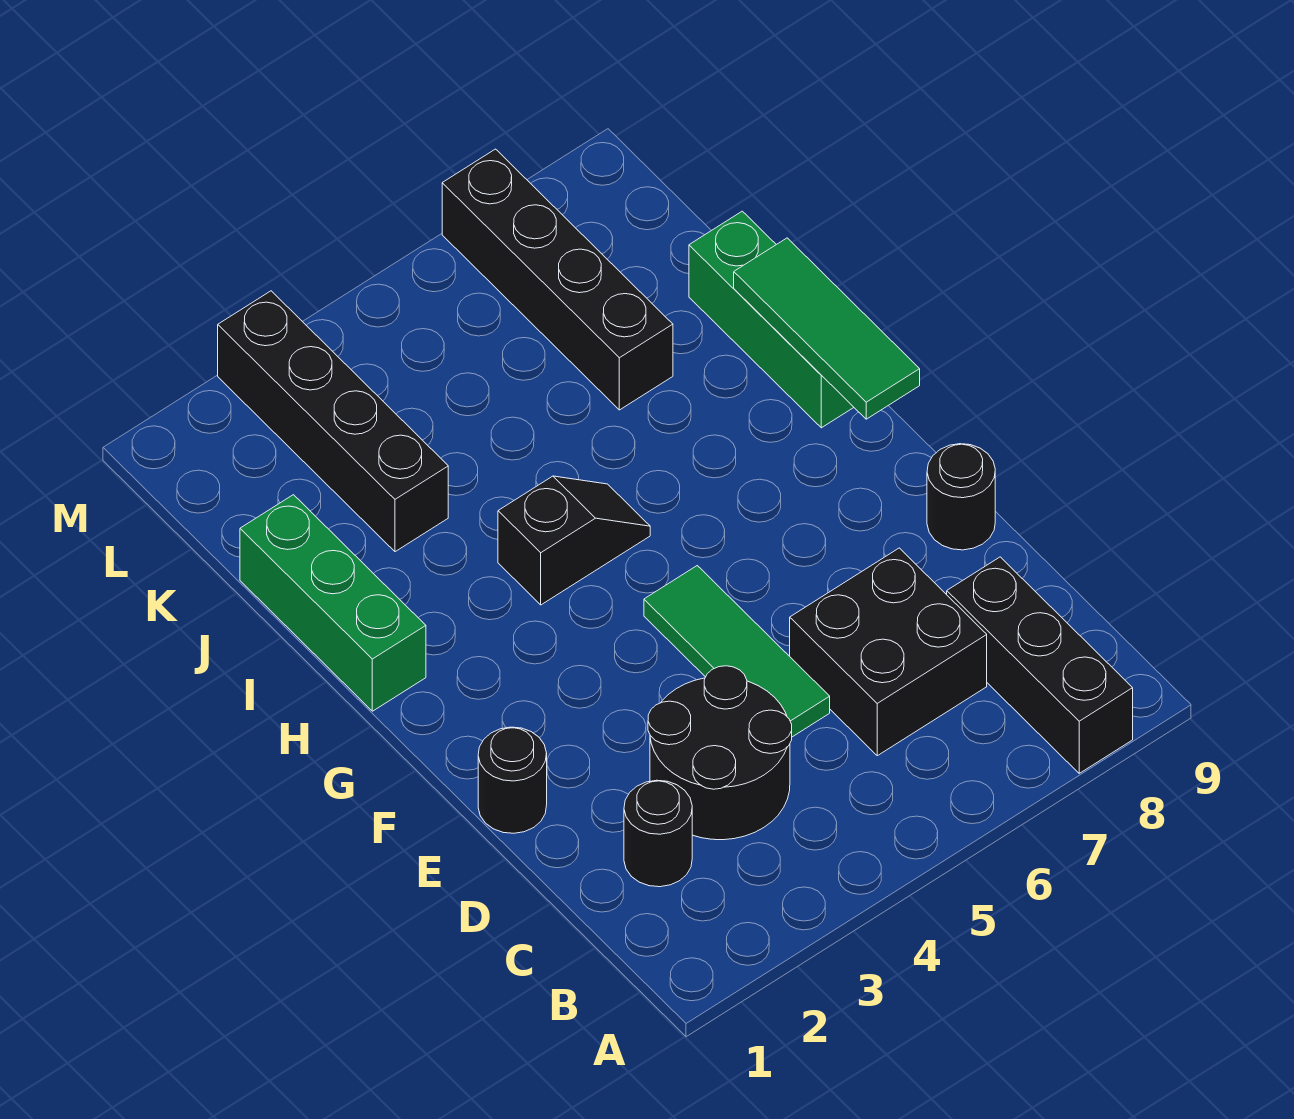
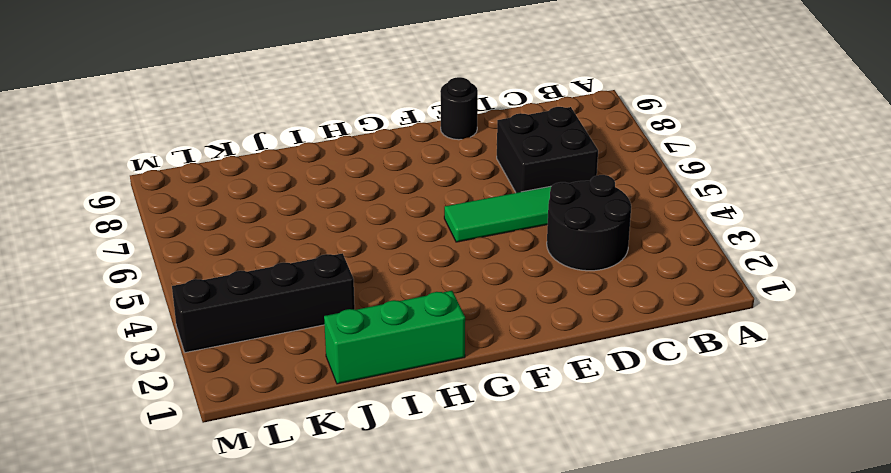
none -> black 1x3 brick [947,557,1133,773]
none -> black 1x1 round brick [624,780,692,887]
none -> black 1x1 round brick [478,727,547,833]

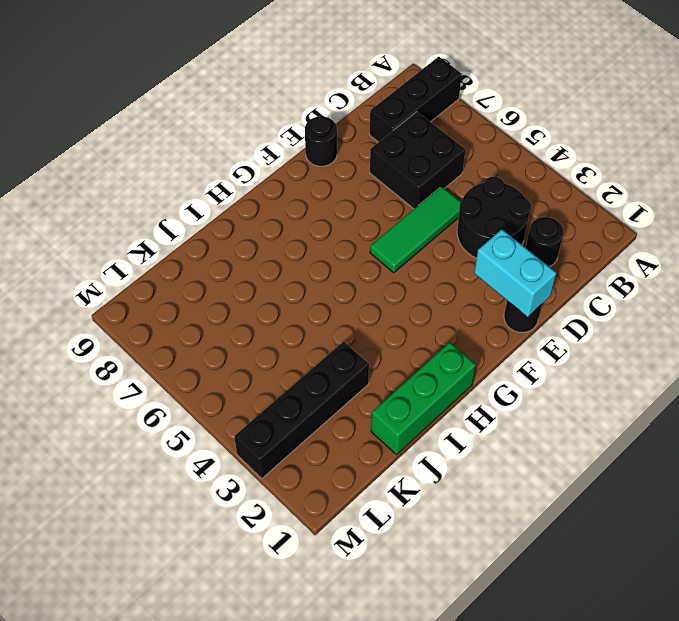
cyan 1x2 brick [474,229,557,317] -> none
none -> black 1x2 slope [498,476,650,605]
none -> green 1x3 brick [689,211,854,428]
none -> black 1x4 brick [442,149,673,410]

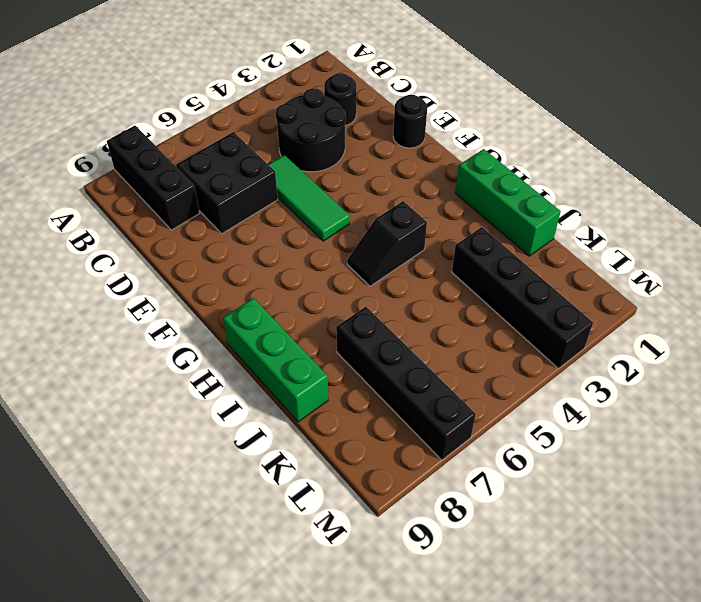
none -> black 1x1 round brick [927,444,995,550]
none -> green 1x3 tile [734,238,920,419]

